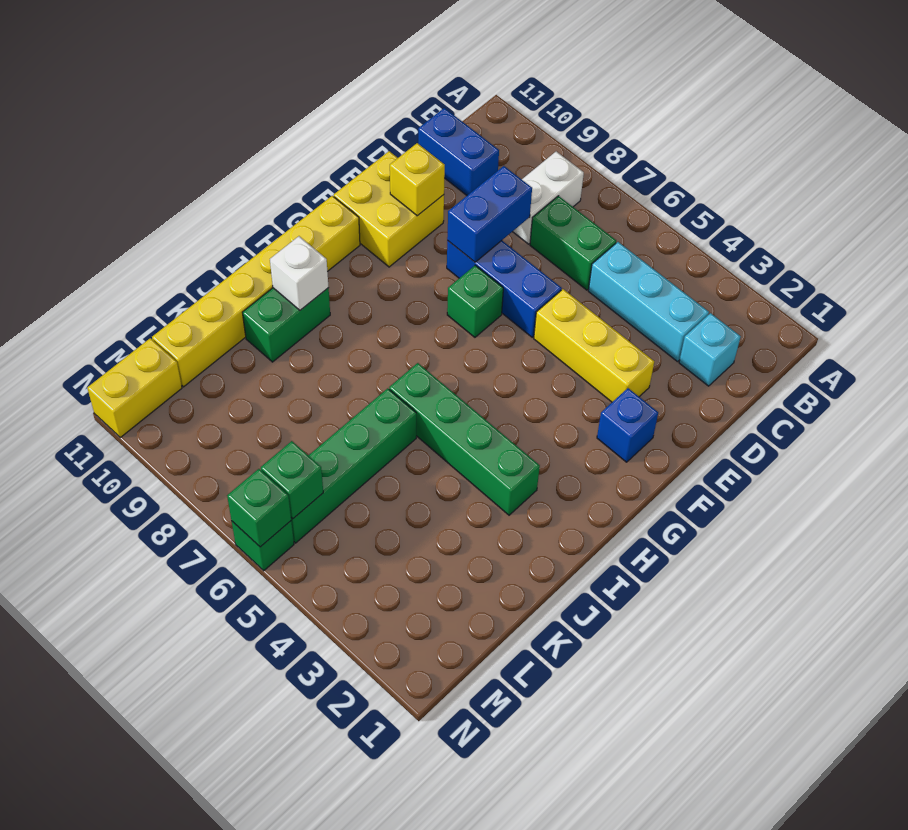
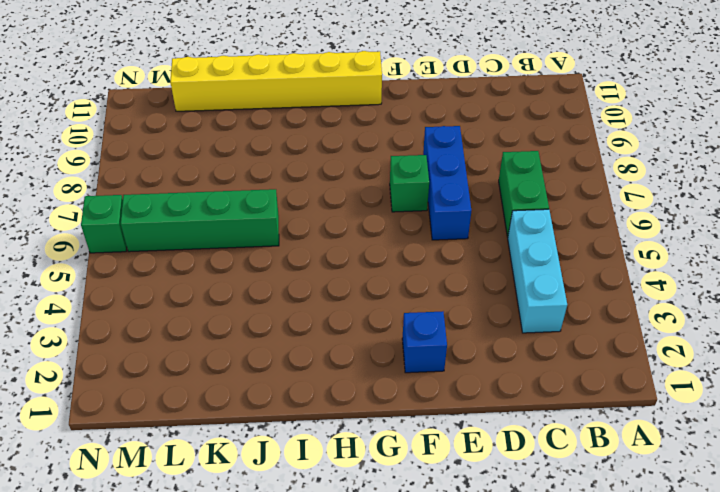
none -> white 1x2 brick [513,151,584,244]
none -> cyan 1x1 brick [679,313,741,386]
none -> blue 1x2 brick [418,108,499,195]

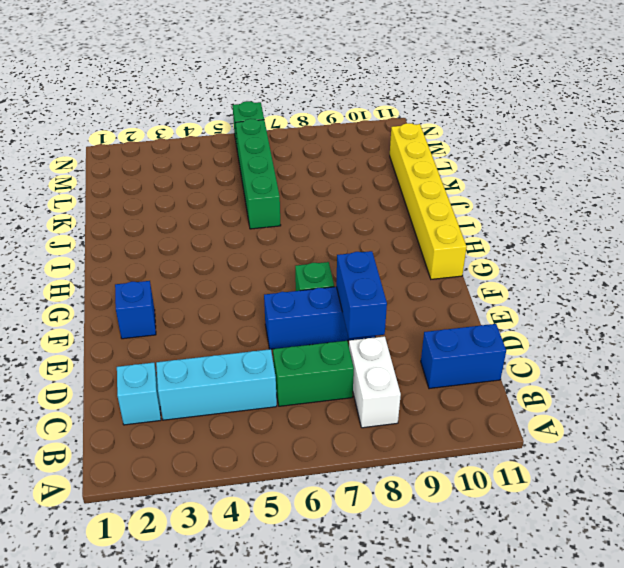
none -> yellow 1x3 brick [534,289,654,402]
none -> yellow 2x2 brick [334,151,444,267]
none -> green 1x4 brick [389,363,540,515]

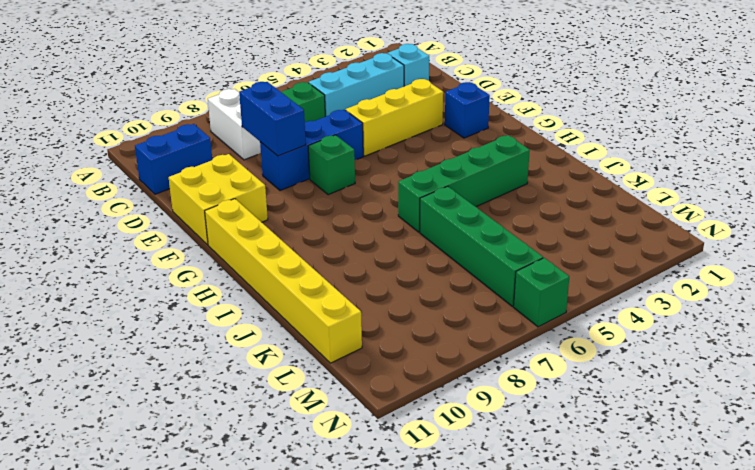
none -> green 1x2 brick [242,288,330,362]
none -> yellow 1x2 brick [87,338,182,437]
none -> yellow 1x1 brick [390,143,445,216]

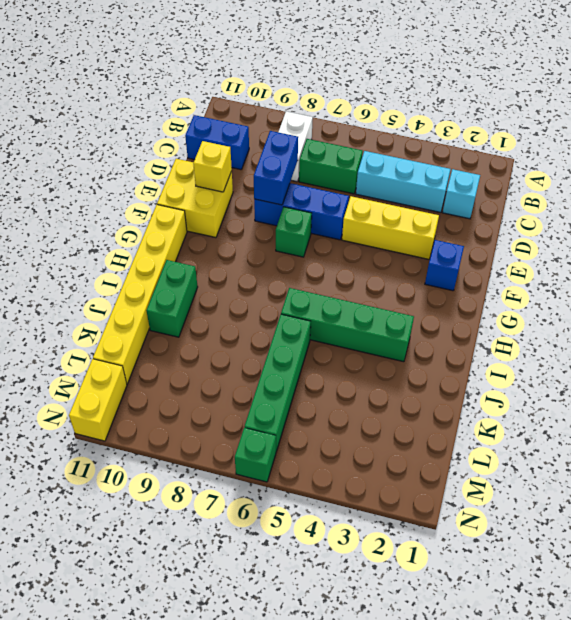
none -> white 1x1 brick [270,236,329,310]
none -> green 1x1 brick [261,441,323,519]
none -> green 1x1 brick [227,469,291,547]

